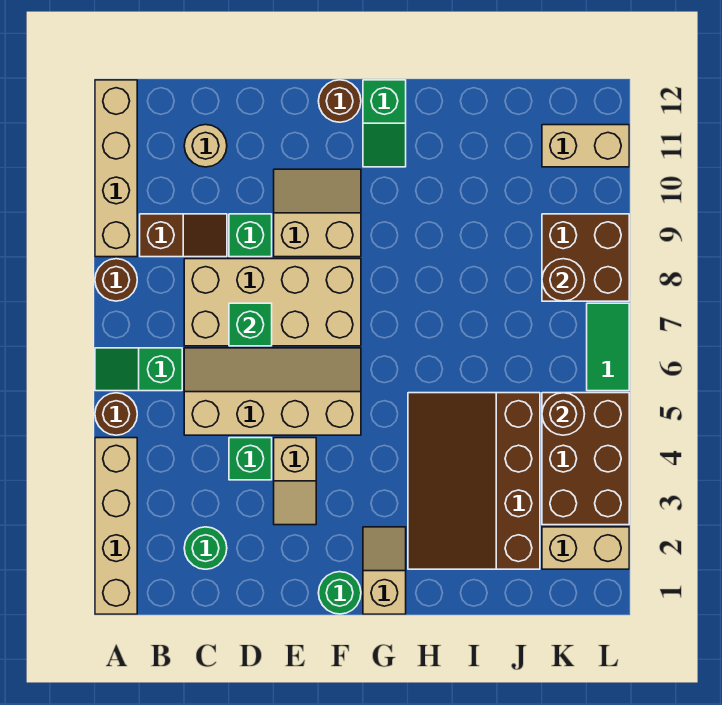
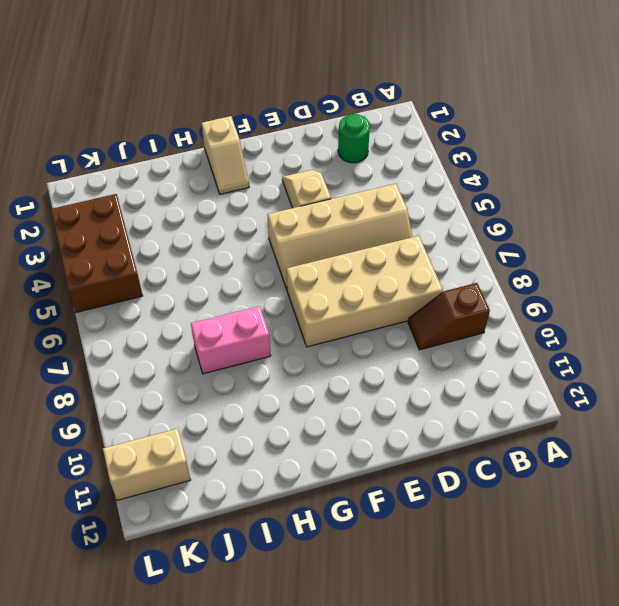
pink 1x2 brick [191,306,271,374] -> none
none -> tan 1x4 brick [95,438,137,614]
none -> brown 1x1 round brick [95,393,137,435]
none -> green 1x2 slope [95,348,182,391]

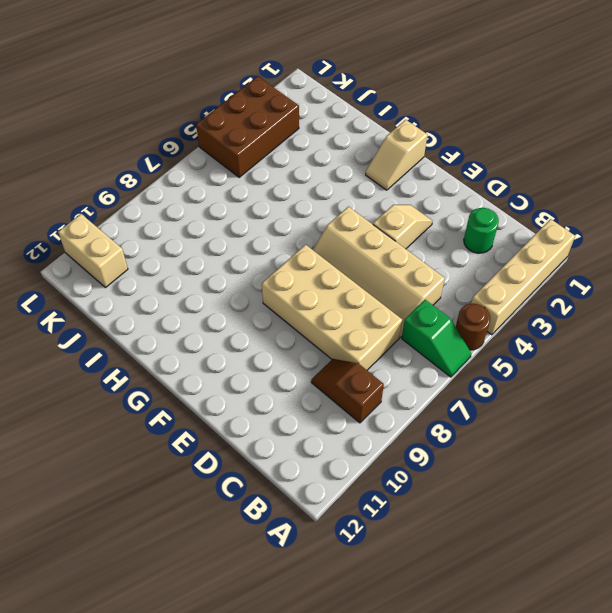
none -> brown 1x1 round brick [95,259,137,301]
none -> tan 1x4 brick [95,80,137,257]
none -> tan 1x1 round brick [184,125,227,167]

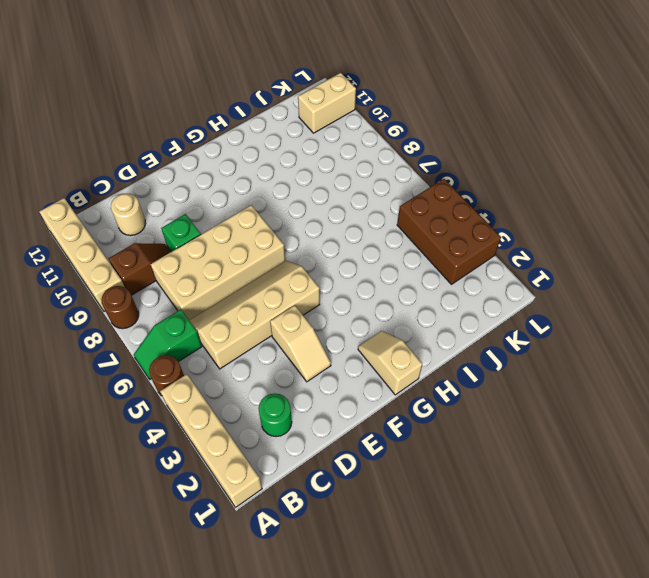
none -> green 1x1 brick [229,438,272,480]
none -> tan 2x2 slope [274,169,361,257]
none -> green 1x1 round brick [319,572,361,614]

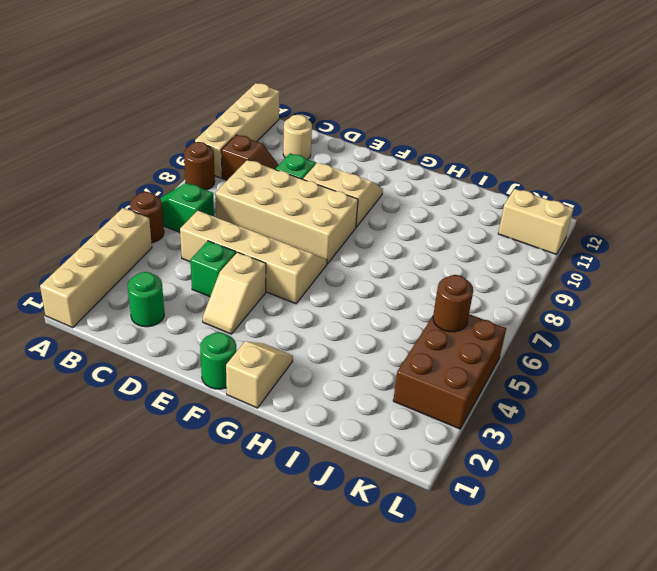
none -> brown 1x1 round brick [319,80,361,122]
none -> green 1x2 slope [363,80,406,167]
none -> brown 3x4 slope [408,393,540,569]

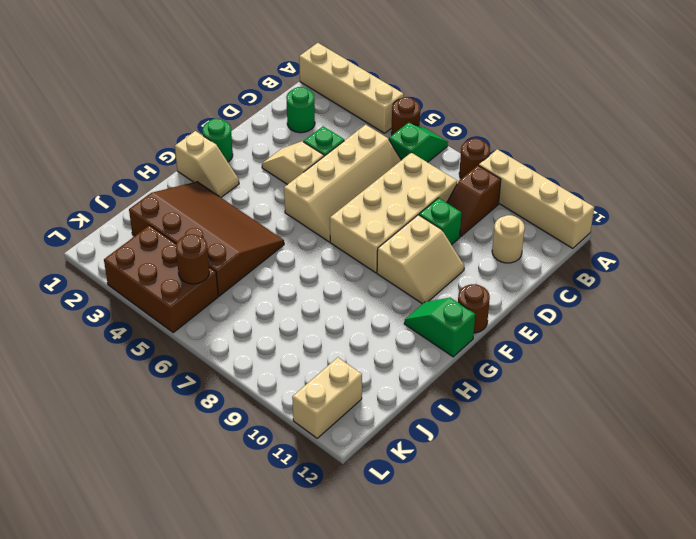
none -> tan 1x2 brick [542,527,629,569]
none -> brown 2x2 brick [542,214,629,301]
none -> green 1x2 tile [587,303,629,391]

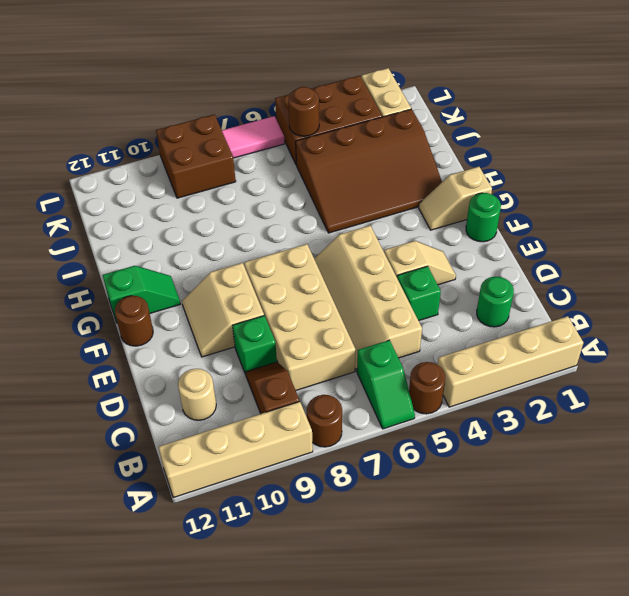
pink 1x2 tile [222,116,285,158] -> green 1x2 tile [587,303,629,391]
none -> tan 1x2 brick [542,125,629,167]
none -> green 1x1 brick [229,303,272,346]
none -> brown 1x1 round brick [542,259,584,301]

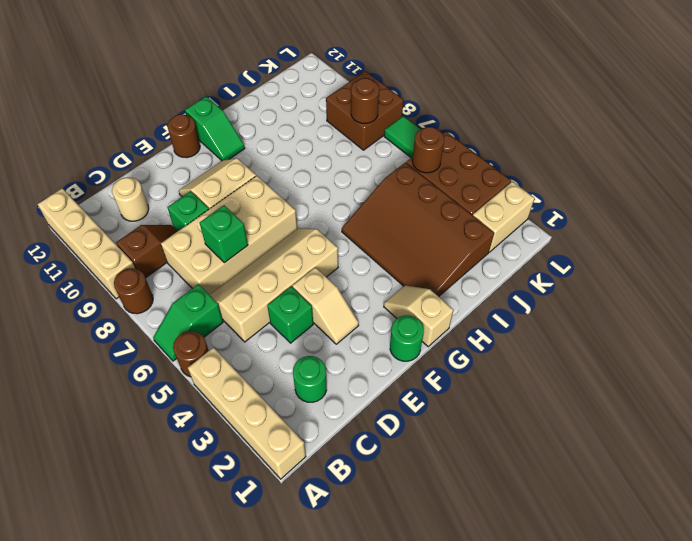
none -> tan 1x2 brick [542,125,629,167]

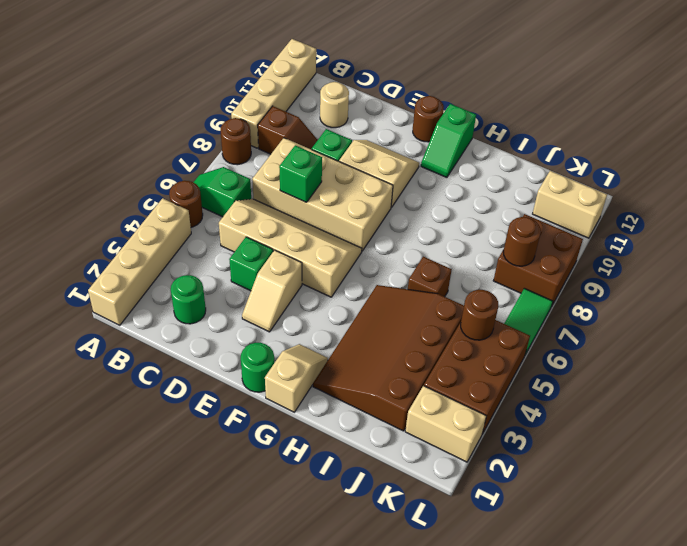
brown 1x1 brick [408,257,452,297] -> none

